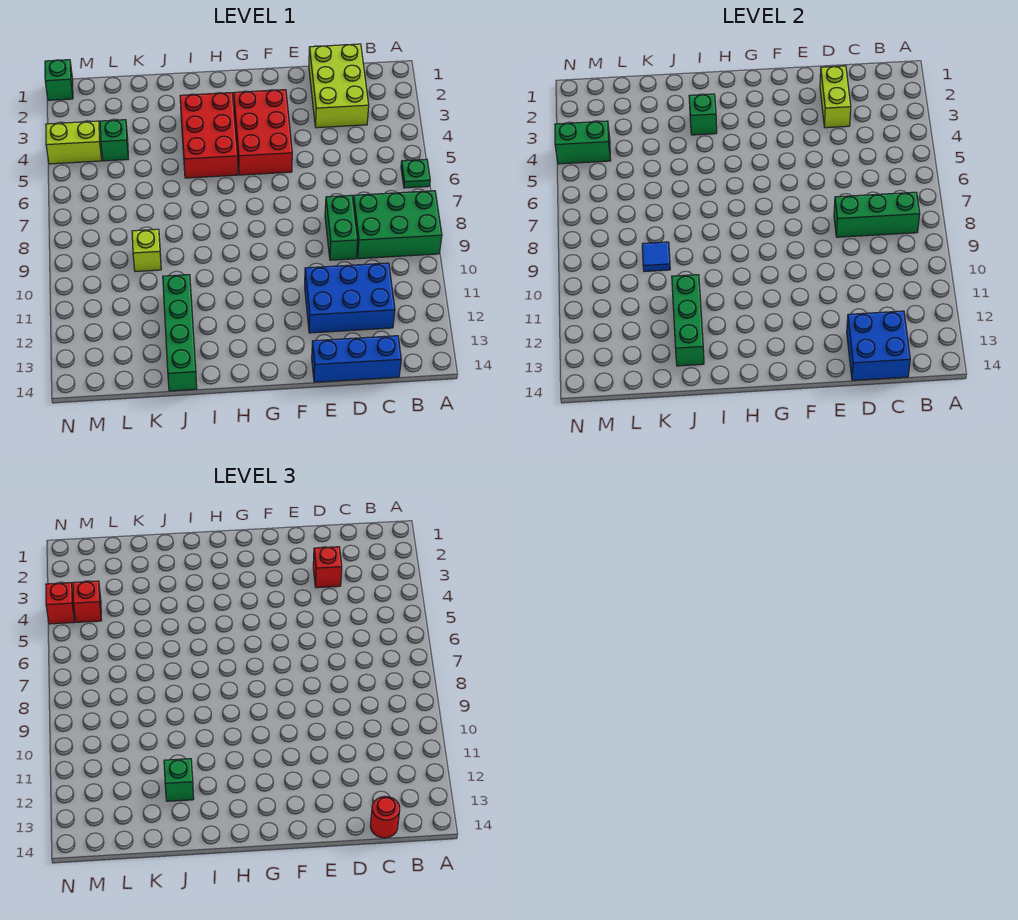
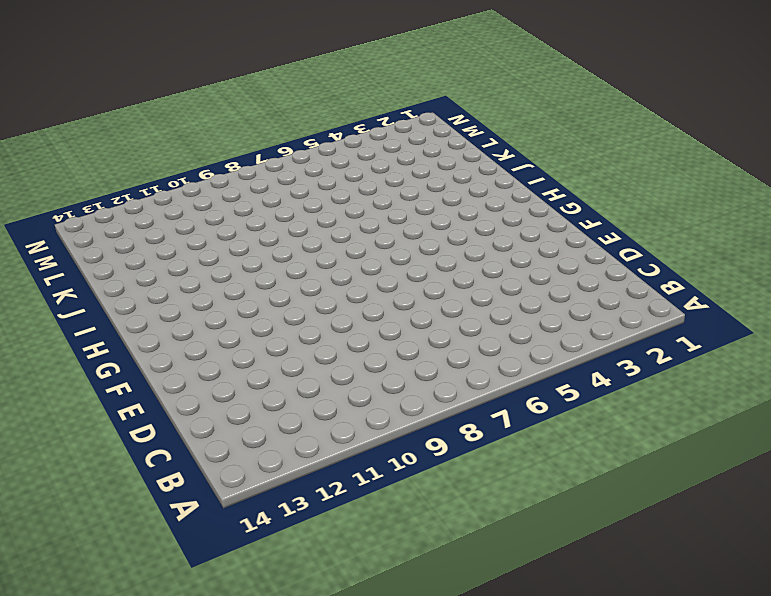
none -> green 1x1 plate [401,159,430,188]
none -> green 2x3 brick [353,191,442,259]
none -> lime 2x3 brick [309,44,369,128]

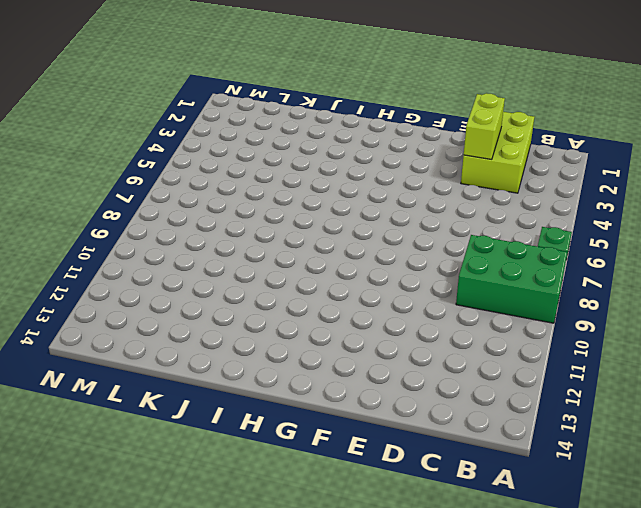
none -> blue 2x3 brick [305,263,395,333]
none -> blue 1x3 brick [312,336,401,382]
none -> green 1x2 brick [325,195,358,260]

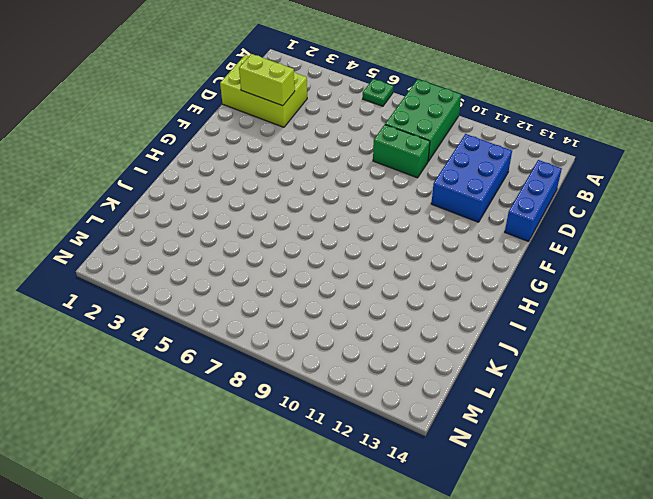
none -> red 2x3 brick [234,90,292,175]
none -> red 2x3 brick [180,93,238,178]
none -> green 1x4 brick [163,275,197,391]

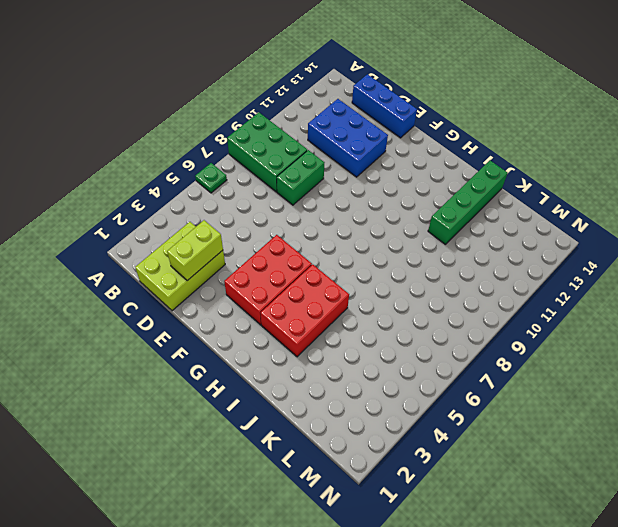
none -> lime 1x1 brick [132,229,161,272]
none -> green 1x1 brick [100,120,128,161]
none -> lime 1x2 brick [46,121,102,164]

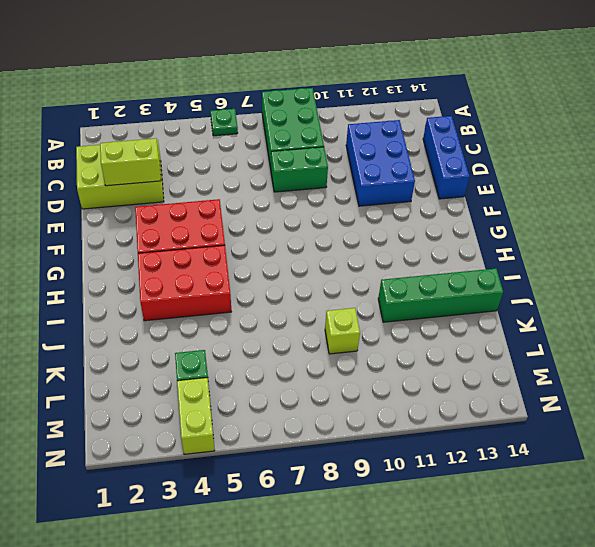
none -> green 1x1 brick [45,60,73,100]
none -> green 1x3 brick [834,192,920,237]
none -> blue 2x2 brick [847,311,910,380]

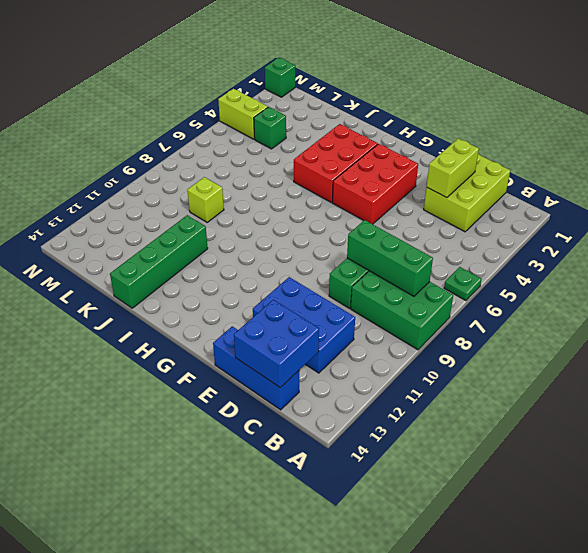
none -> green 1x1 brick [689,94,717,135]
none -> green 1x3 brick [672,275,704,366]
none -> blue 1x1 tile [642,242,670,272]

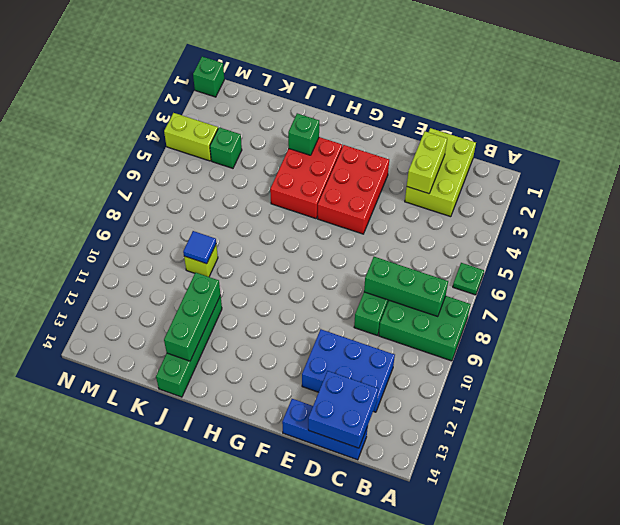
none -> green 1x2 brick [555,121,611,164]
none -> red 1x1 round brick [370,796,400,838]
none -> red 1x1 brick [313,547,342,588]

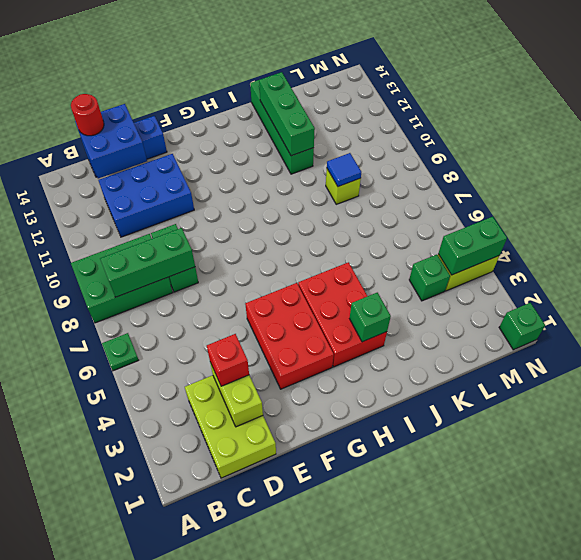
none -> green 1x1 brick [164,759,194,801]
none -> red 1x1 brick [73,581,102,622]
none -> red 1x1 brick [46,583,75,624]

